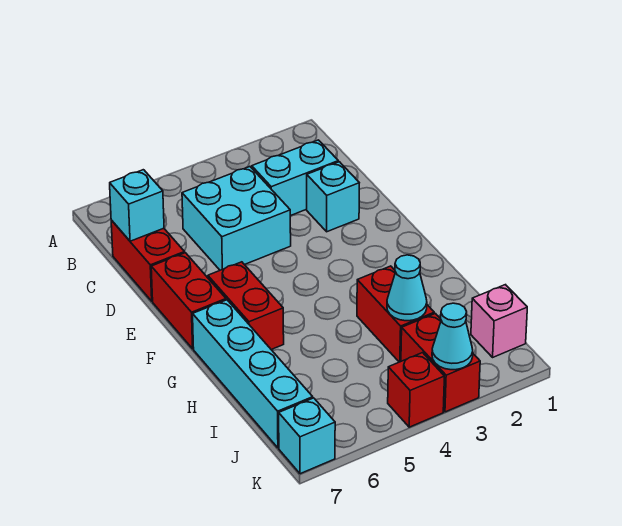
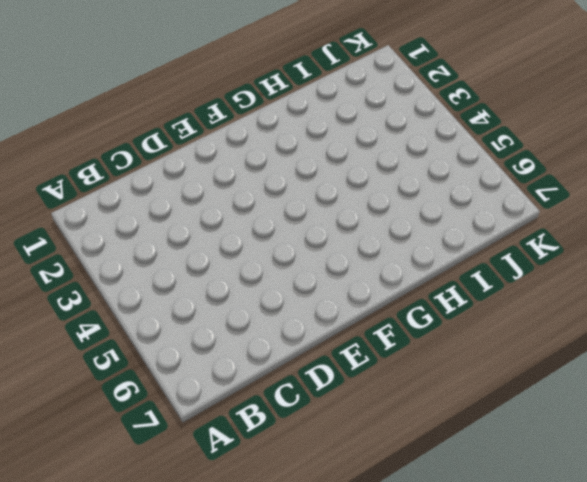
none -> cyan 1x2 brick [252,140,338,216]
none -> cyan 2x2 brick [182,167,291,270]
none -> red 1x2 brick [111,220,185,301]

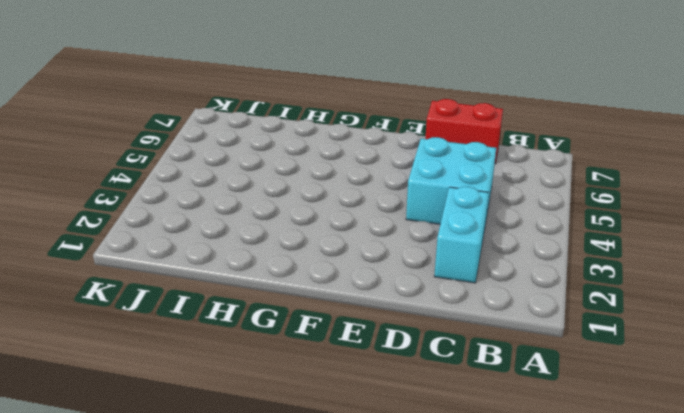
none -> cyan 1x1 brick [307,162,359,232]
none -> red 1x2 brick [151,253,226,349]
none -> red 1x2 brick [208,262,284,350]

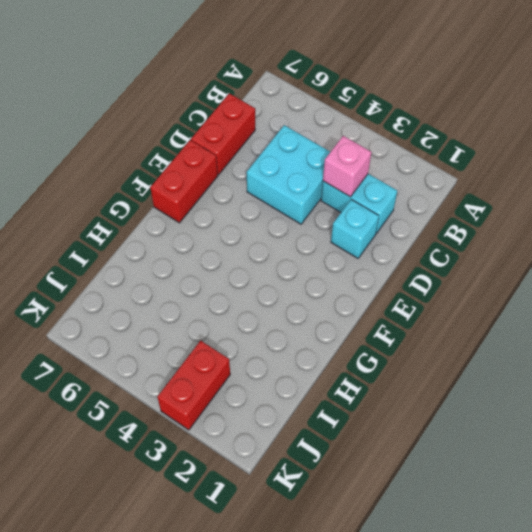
pink 1x1 brick [323,136,372,197] -> pink 1x1 brick moved to [471,285,527,357]
none -> red 1x2 brick [208,262,284,350]
none -> cyan 1x4 brick [193,300,313,448]
none -> red 1x2 brick [357,266,434,362]

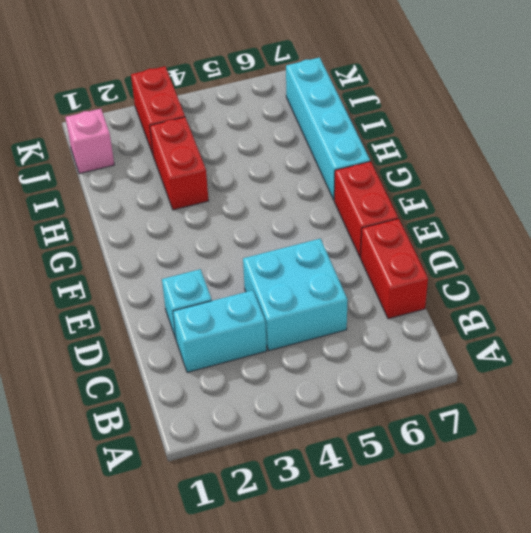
none -> red 1x2 brick [208,262,284,350]
none -> red 1x1 brick [388,353,444,427]
none -> cyan 1x1 brick [279,398,335,474]

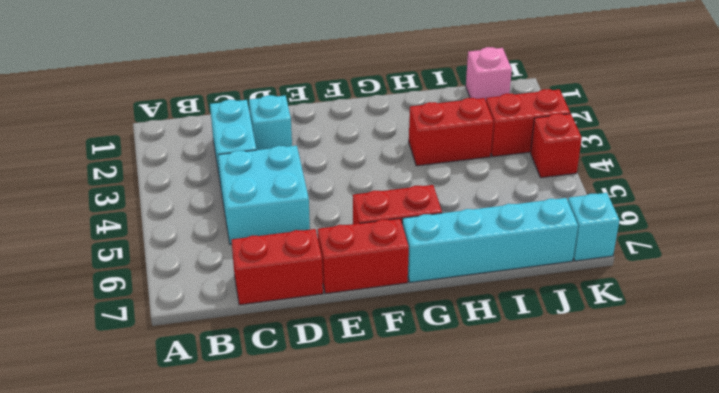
none -> cyan 1x1 brick [110,170,164,241]
none -> cyan 1x1 cone [387,255,427,321]
none -> cyan 1x1 cone [432,303,473,370]

